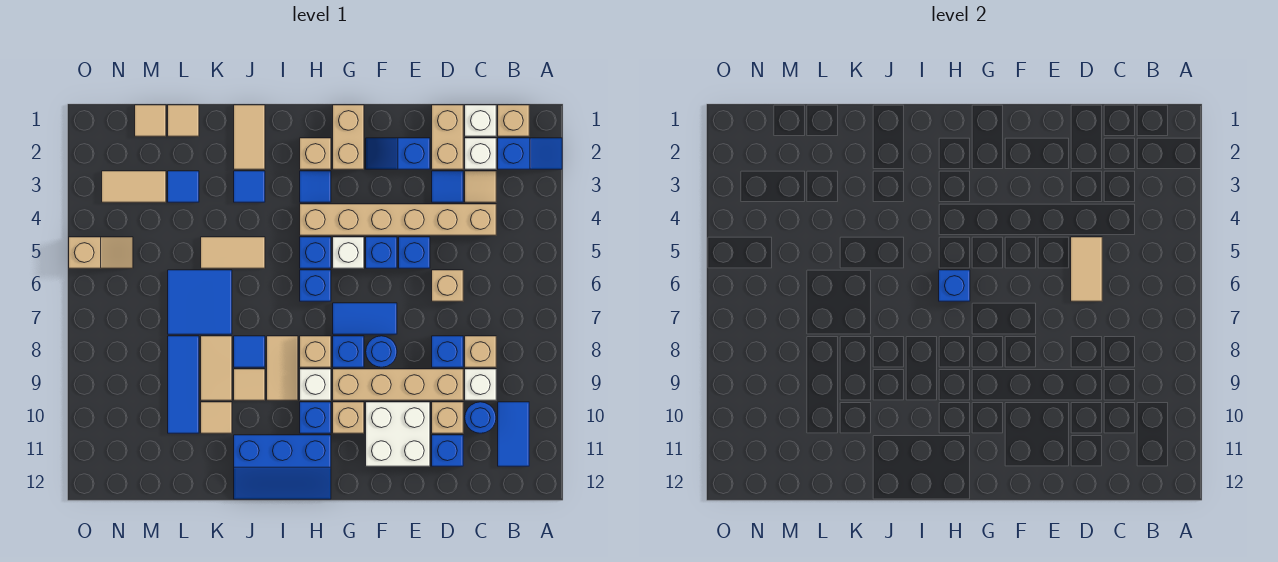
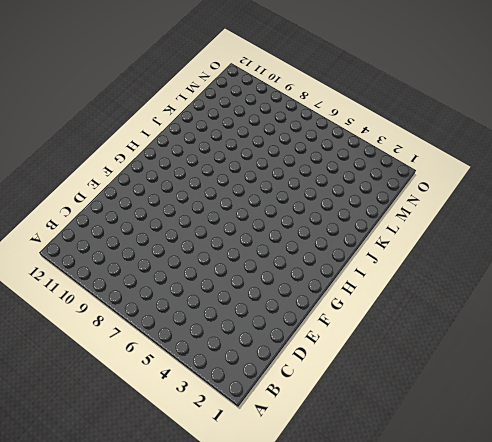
none -> blue 1x2 slope [498,138,562,169]
none -> tan 1x1 brick [498,105,529,136]
none -> blue 1x2 tile [498,402,529,466]
none -> white 1x1 brick [465,105,496,136]

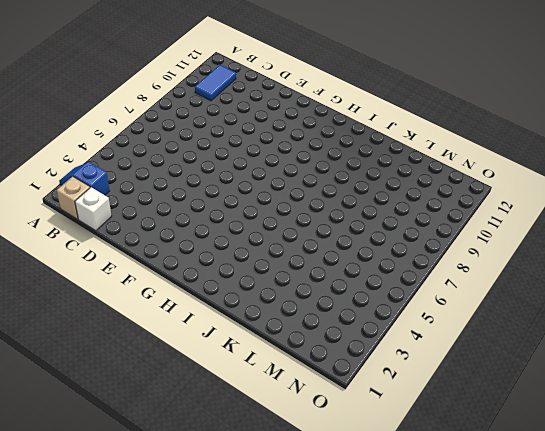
none -> white 1x1 brick [465,138,496,169]
none -> tan 1x1 tile [465,171,496,202]
none -> tan 1x6 brick [300,204,496,235]
none -> tan 1x1 brick [465,336,496,367]

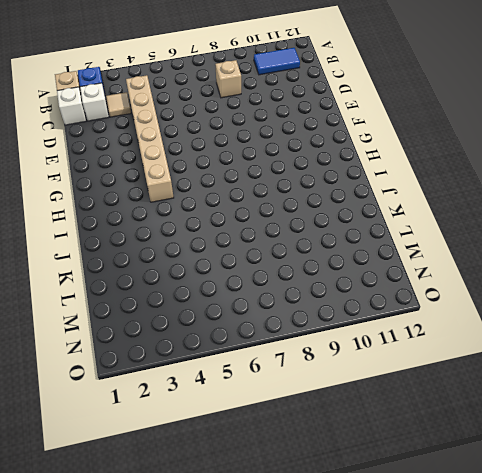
none -> white 1x1 brick [465,369,496,400]
none -> blue 1x1 round brick [465,402,496,433]
none -> tan 1x2 brick [432,105,463,169]
none -> blue 1x1 tile [432,171,463,202]

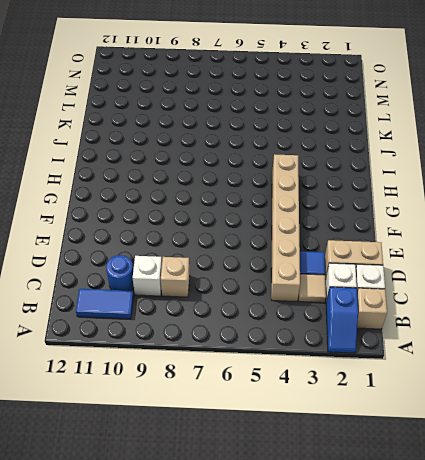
none -> tan 1x1 brick [432,270,463,301]
none -> blue 1x1 brick [432,336,463,367]
none -> tan 1x4 brick [333,369,463,400]
none -> tan 1x1 brick [432,402,463,433]

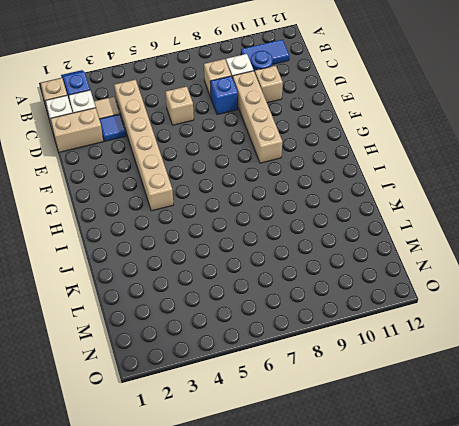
none -> blue 1x1 brick [432,435,463,466]
none -> blue 1x2 slope [366,138,430,169]
none -> blue 1x1 brick [399,237,430,268]
none -> white 2x2 brick [366,402,430,466]

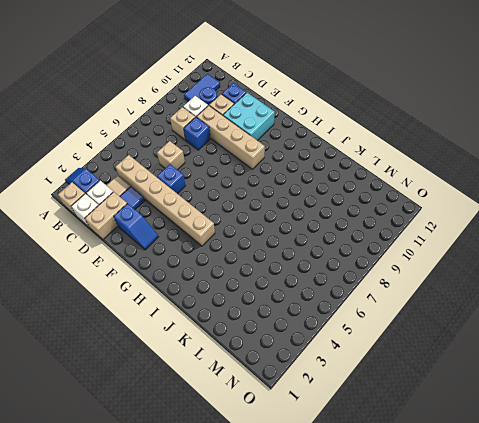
cyan 2x2 brick [223,93,275,141] -> white 2x2 brick [366,402,430,466]
none -> blue 1x1 brick [366,237,397,268]
none -> blue 1x2 tile [333,303,397,334]
none -> blue 1x1 round brick [366,336,397,367]
none -> tan 1x2 brick [333,105,364,169]

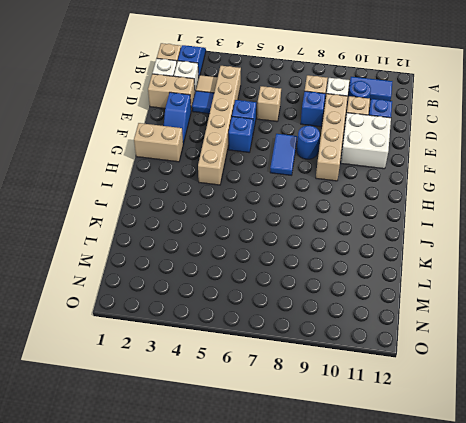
none -> white 1x1 brick [333,237,364,268]
none -> blue 1x1 brick [333,336,364,367]
none -> tan 1x1 brick [333,402,364,433]
none -> tan 1x1 brick [300,138,331,169]

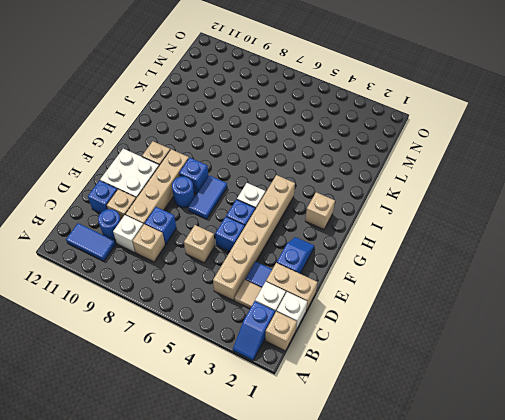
none -> tan 1x2 brick [333,105,364,169]
none -> blue 1x1 tile [300,171,331,202]
none -> blue 1x1 brick [300,237,331,268]
none -> blue 1x1 brick [300,270,331,301]

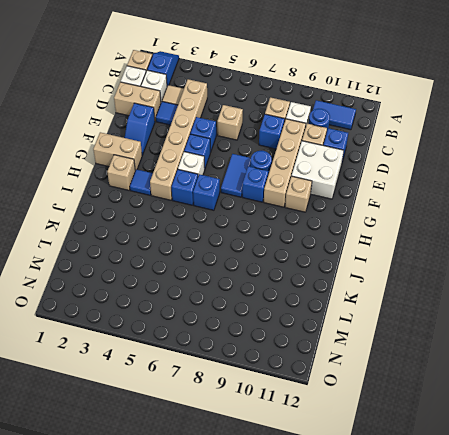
none -> tan 1x1 brick [300,336,331,367]
none -> white 1x1 brick [300,369,331,400]
none -> blue 1x1 brick [300,402,331,433]
none -> blue 2x3 slope [234,435,331,499]

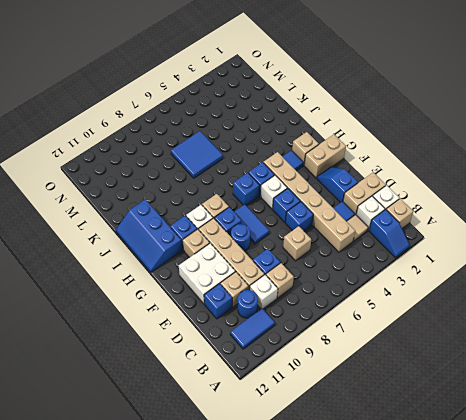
none -> tan 1x2 tile [267,336,298,400]
none -> tan 1x2 tile [234,105,265,169]
none -> blue 1x1 tile [234,171,265,202]
none -> tan 1x2 tile [201,237,265,268]

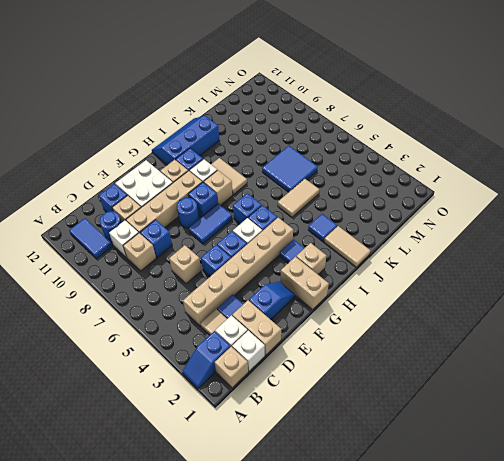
none -> blue 1x1 tile [234,336,265,367]
none -> tan 1x1 tile [234,369,265,400]
none -> tan 1x2 tile [201,336,232,400]
none -> tan 1x1 tile [201,402,232,433]

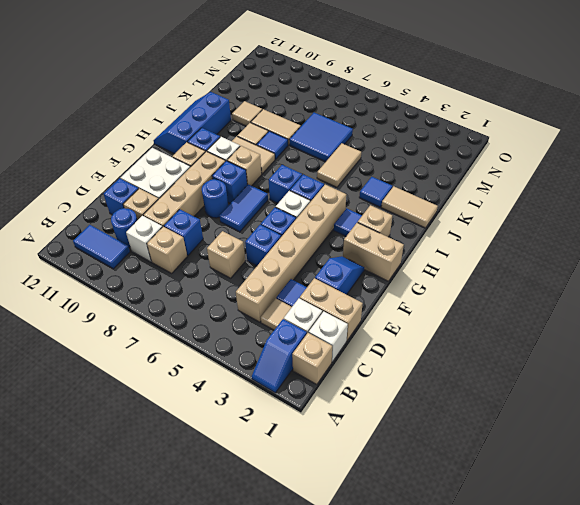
none -> tan 1x1 tile [168,105,199,136]
none -> blue 1x1 tile [168,171,199,202]
none -> blue 1x3 tile [168,336,199,433]
none -> tan 1x1 tile [135,105,166,136]

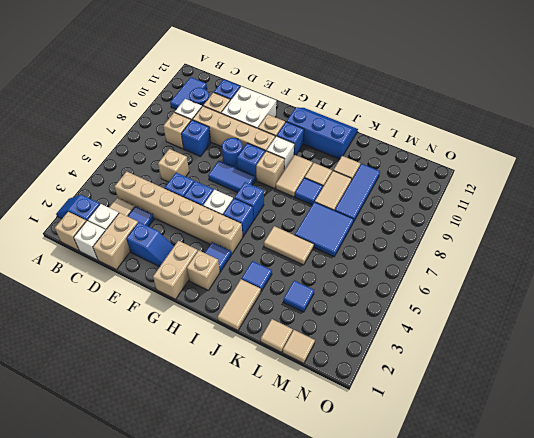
none -> tan 1x2 tile [102,171,166,202]
none -> tan 1x2 slope [69,237,133,268]
none -> tan 1x2 tile [1071,237,1102,301]
none -> blue 1x1 brick [939,270,970,301]

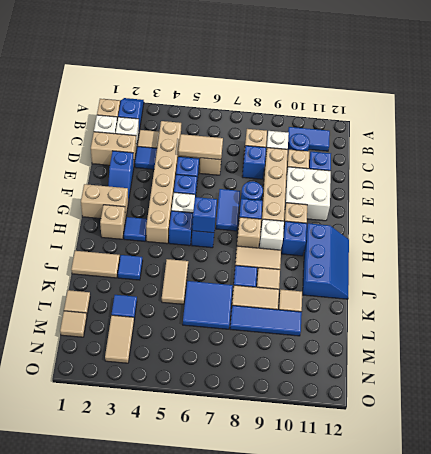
none -> tan 1x2 slope [69,237,133,268]

